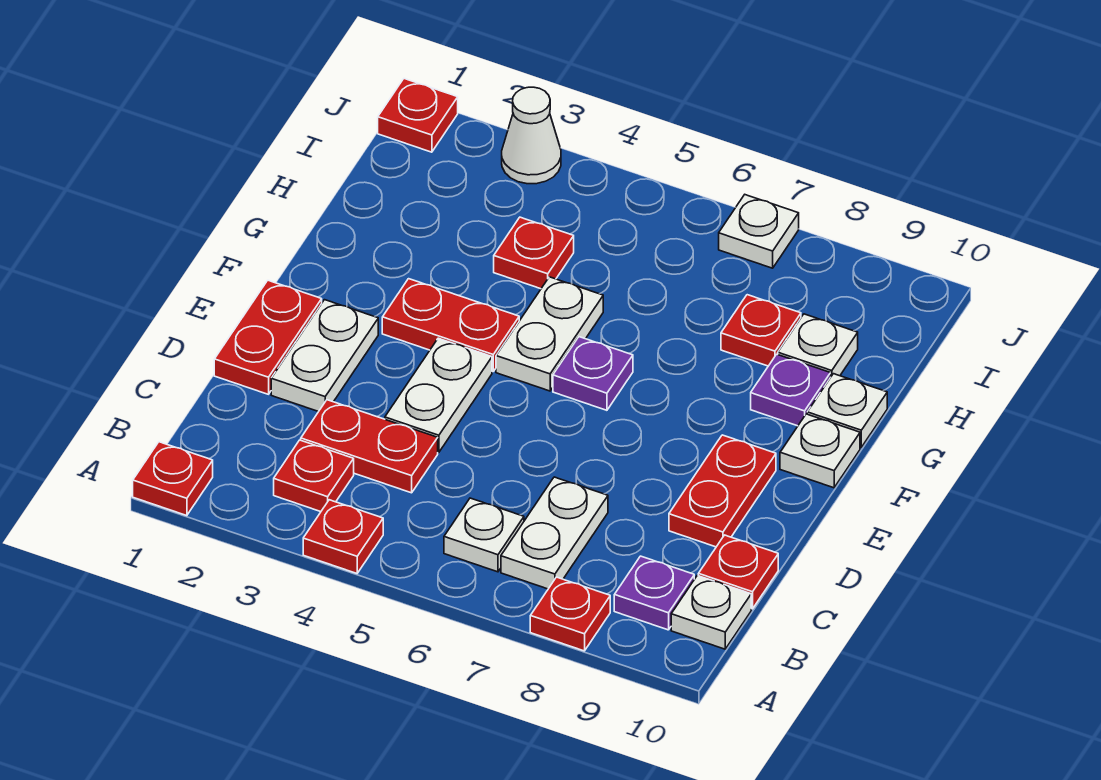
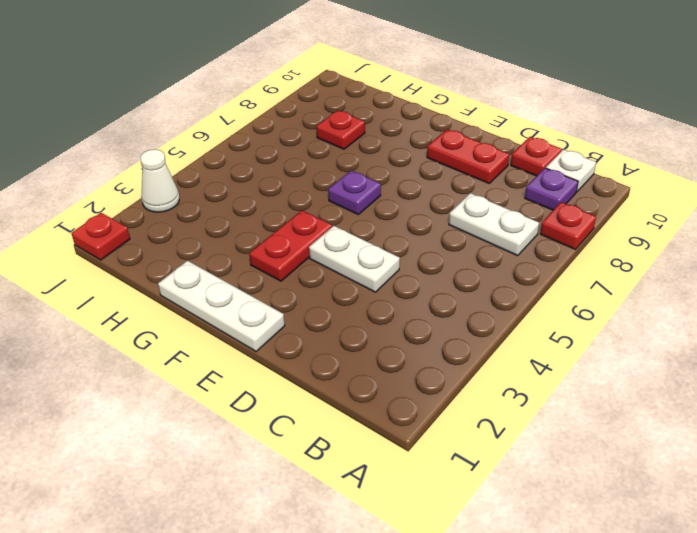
white 1x3 plate [158,261,285,351] -> red 1x2 plate [214,280,322,394]
none -> red 1x1 plate [133,442,213,516]
none -> red 1x1 plate [303,500,383,573]
none -> red 1x1 plate [274,440,354,512]

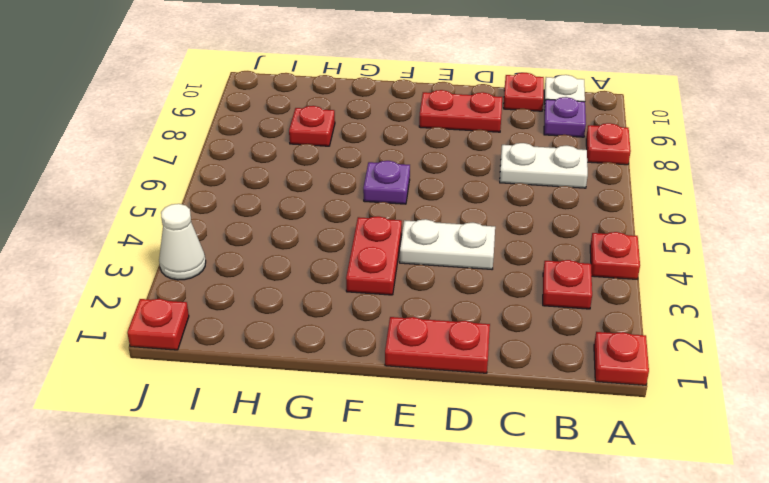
none -> white 1x1 plate [444,498,524,572]
none -> red 1x2 plate [301,400,438,493]
none -> white 1x2 plate [271,300,378,412]

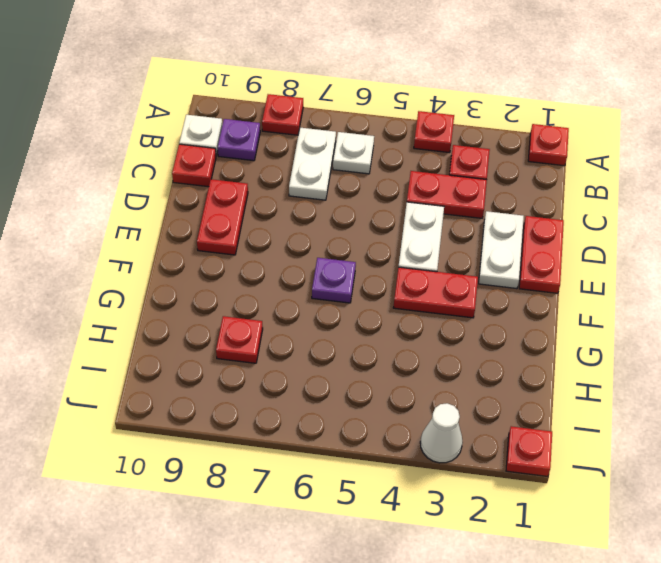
none -> white 1x2 plate [496,277,603,391]
none -> white 1x1 plate [780,414,860,488]
none -> purple 1x1 plate [751,354,831,426]

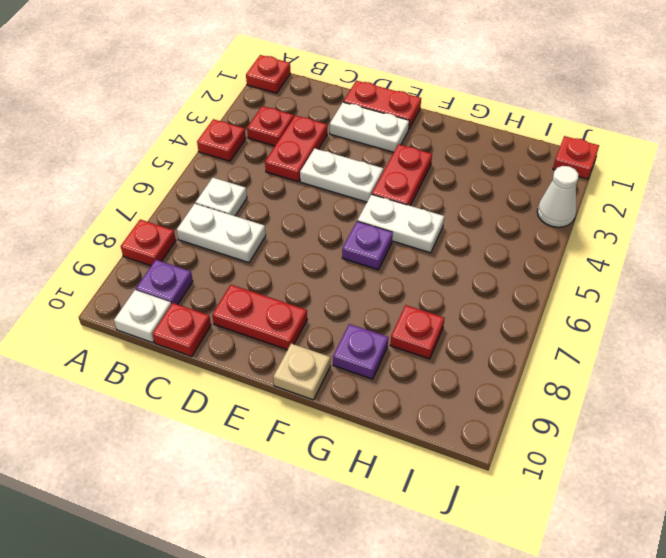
tan 1x1 plate [273,343,330,400] -> white 1x1 plate [780,414,860,488]
none -> white 1x1 plate [807,374,887,447]
none -> red 1x1 plate [494,217,574,289]
none -> white 1x1 plate [778,314,858,376]

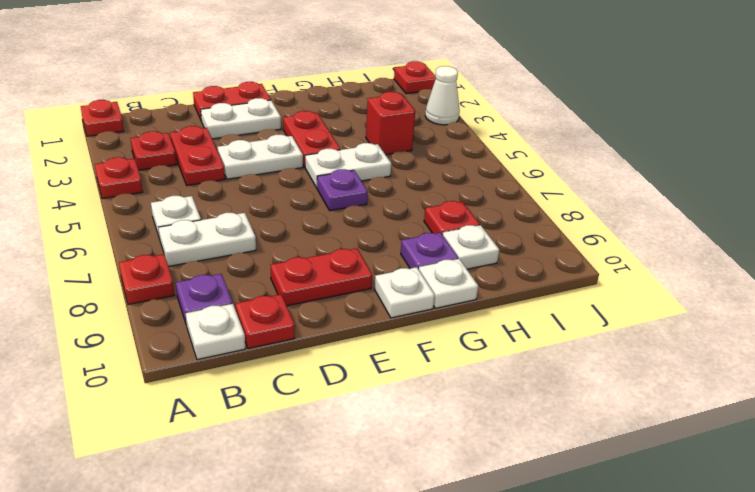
red 1x1 brick [366,92,415,155] -> red 1x1 plate [494,217,574,289]
none -> white 1x1 plate [719,195,799,268]

